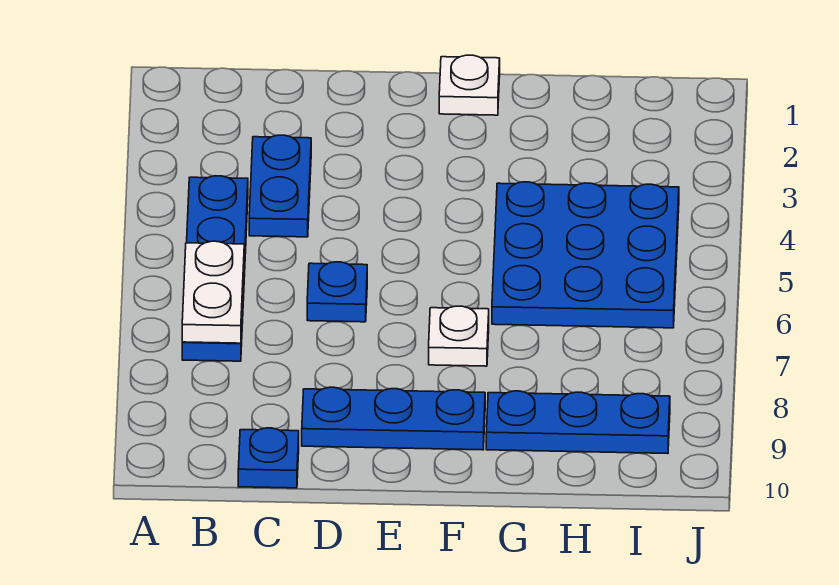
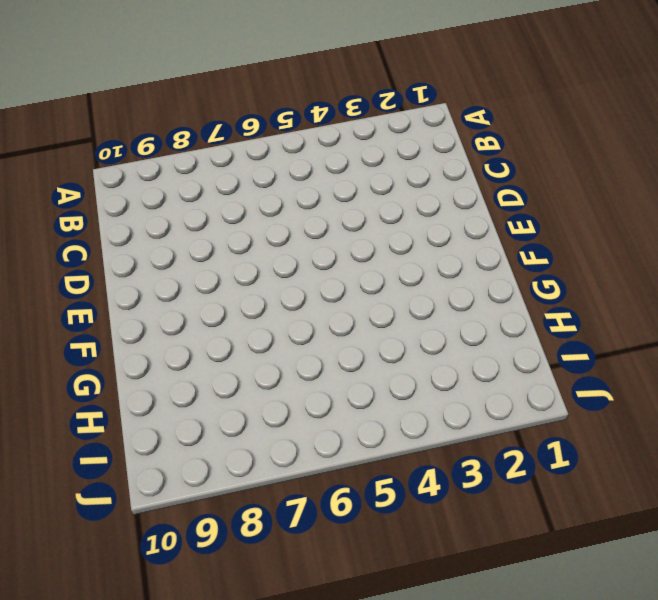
none -> blue 1x4 plate [182,176,248,361]
none -> blue 1x2 plate [249,135,311,237]

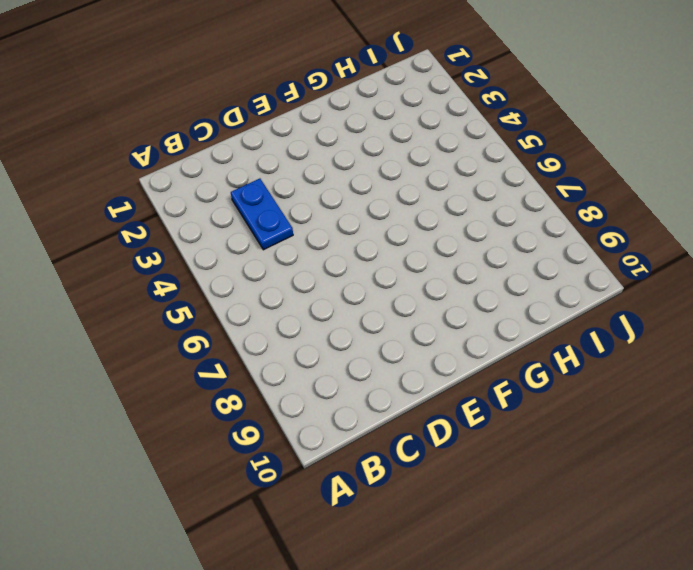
none -> blue 1x4 plate [182,176,248,361]
none -> blue 1x1 plate [238,428,299,488]

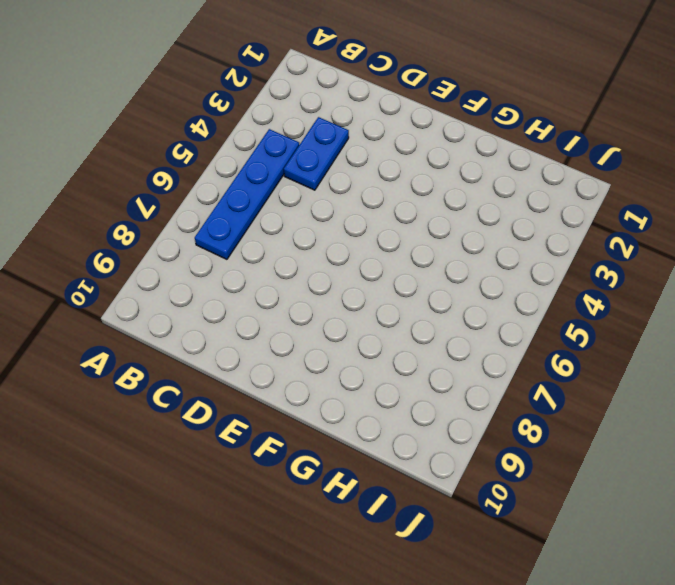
none -> blue 1x1 plate [238,428,299,488]
none -> blue 1x1 plate [307,262,367,322]

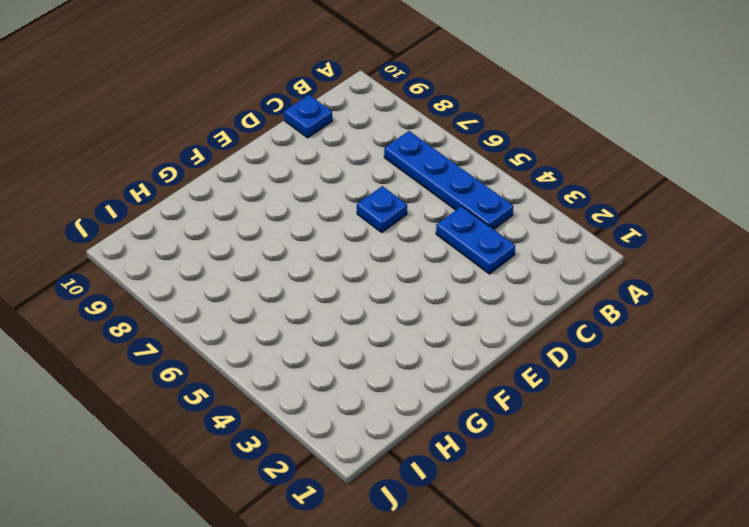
none -> blue 1x3 plate [302,387,485,450]
none -> white 1x1 plate [439,55,500,115]

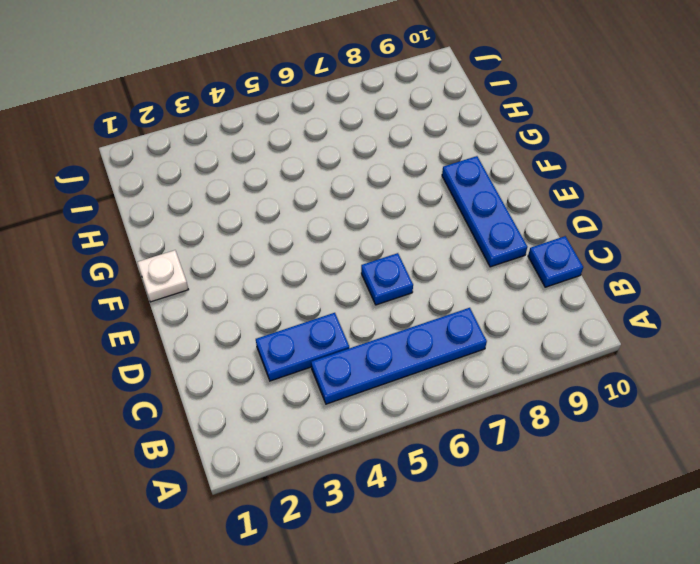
none -> white 1x1 plate [429,306,489,366]
none -> blue 3x3 plate [492,182,679,328]

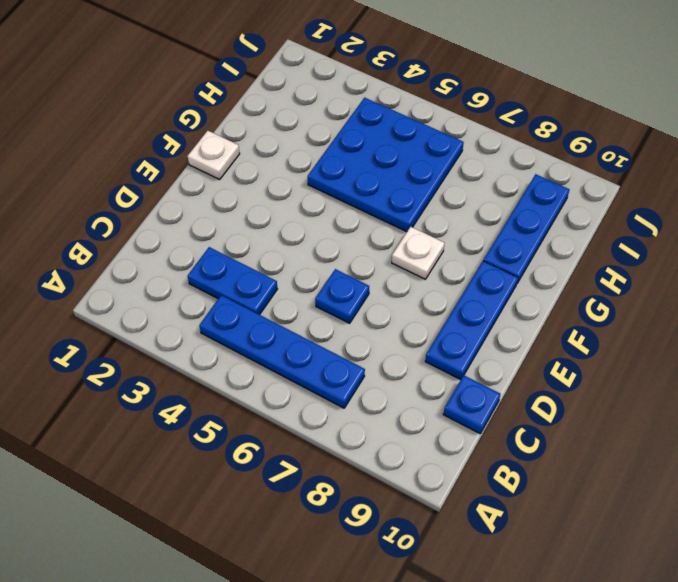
none -> white 1x2 plate [182,241,244,343]

